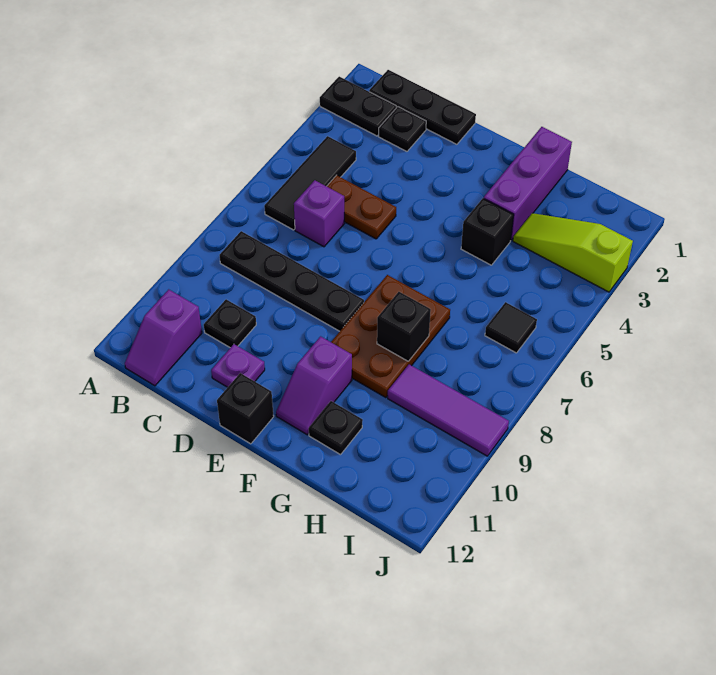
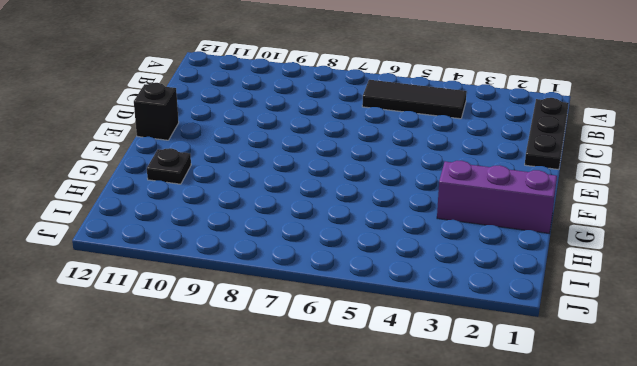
none -> black 1x2 plate [320,77,396,136]
none -> black 1x4 plate [220,231,364,331]
none -> purple 1x2 slope [125,289,202,386]

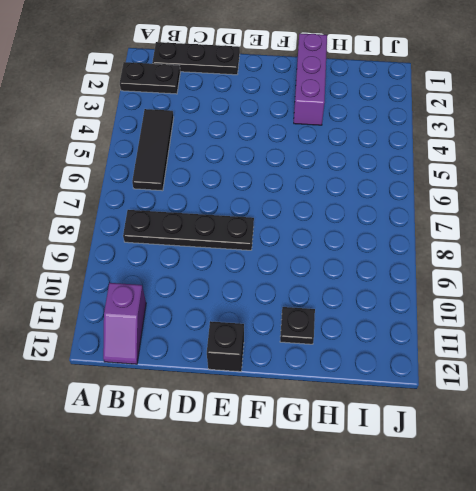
none -> black 1x1 plate [379,107,426,151]
none -> brown 1x2 plate [327,175,396,239]
none -> purple 1x1 brick [294,180,345,247]

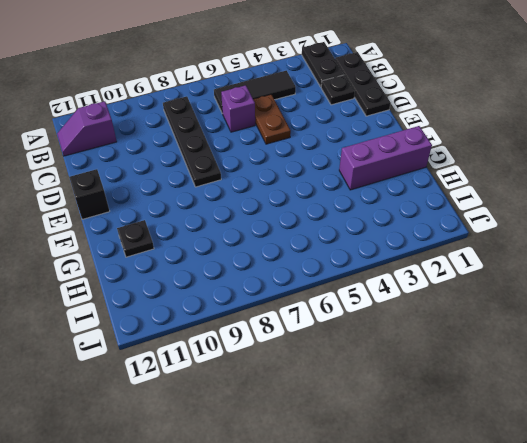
none -> black 1x1 plate [204,299,256,348]
none -> purple 1x1 plate [211,344,265,387]
none -> brown 2x3 plate [331,275,450,398]

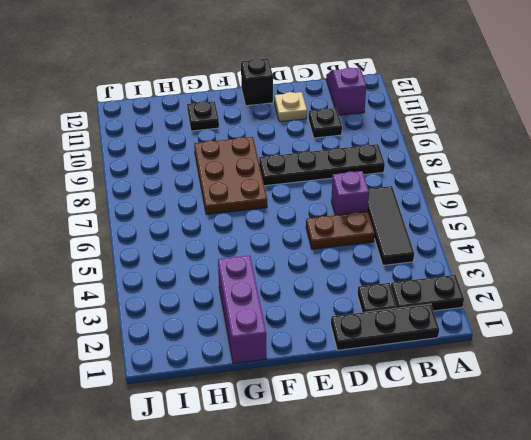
tan 1x1 plate [274,92,307,122] -> purple 1x1 plate [211,344,265,387]
none -> purple 1x2 slope [276,336,352,435]
none -> black 1x1 brick [461,198,514,265]
none -> lime 1x3 slope [513,213,633,292]

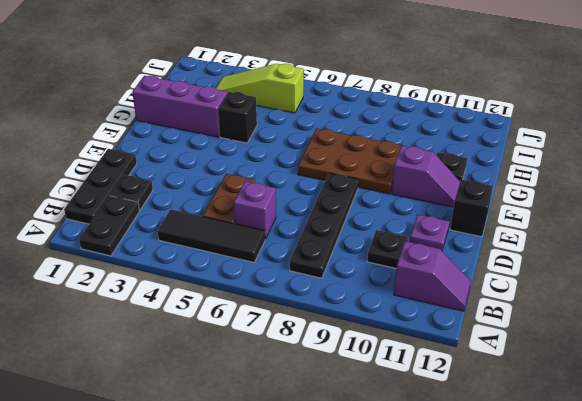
lime 1x3 slope [216,64,304,113] -> lime 1x3 slope turned to [513,213,633,292]
none -> purple 1x3 tile [388,364,509,456]
none -> black 1x1 tile [485,302,537,353]
none -> black 1x1 brick [377,292,431,361]

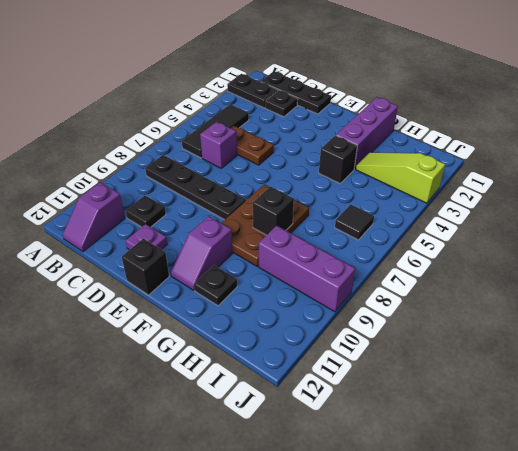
purple 1x3 brick [259,226,355,312] -> purple 1x3 tile [388,364,509,456]

